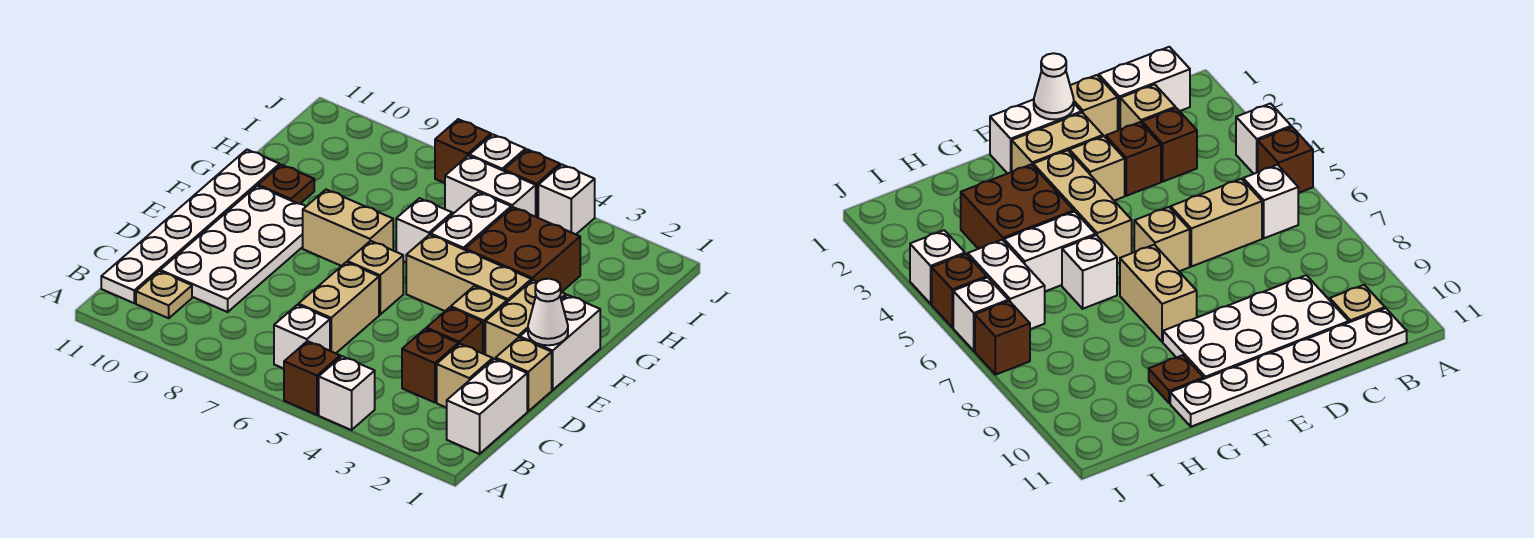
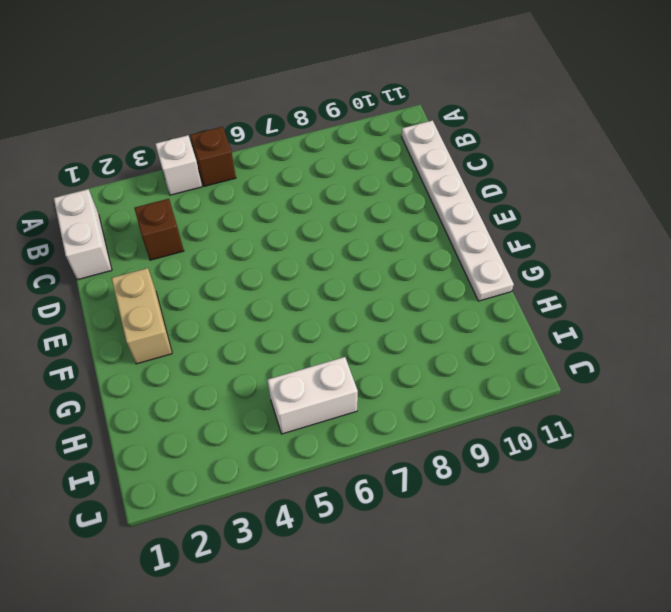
none -> white 1x1 brick [274,305,330,369]
none -> tan 1x1 plate [136,271,192,318]
none -> tan 1x1 brick [437,344,493,408]

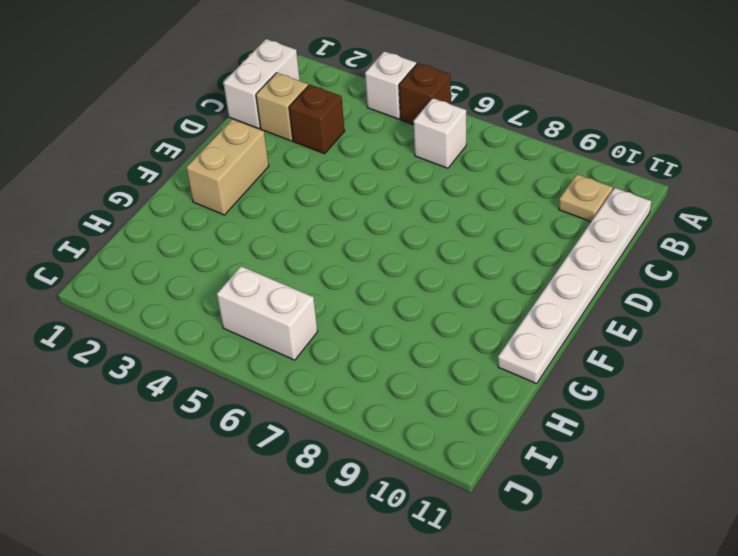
none -> tan 1x2 brick [298,262,379,353]
none -> white 2x4 plate [160,186,306,312]
none -> tan 1x1 brick [496,338,552,411]

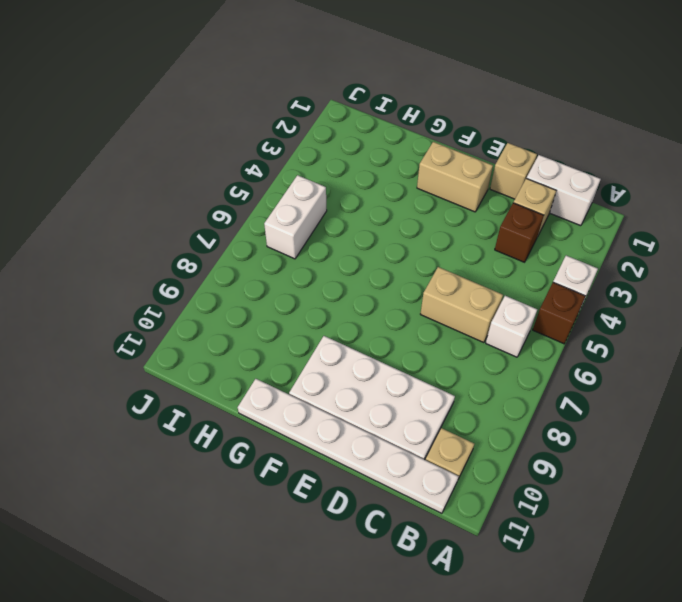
none -> brown 1x1 brick [426,307,483,353]
none -> white 1x2 brick [520,295,600,390]
none -> tan 1x1 brick [451,286,507,354]

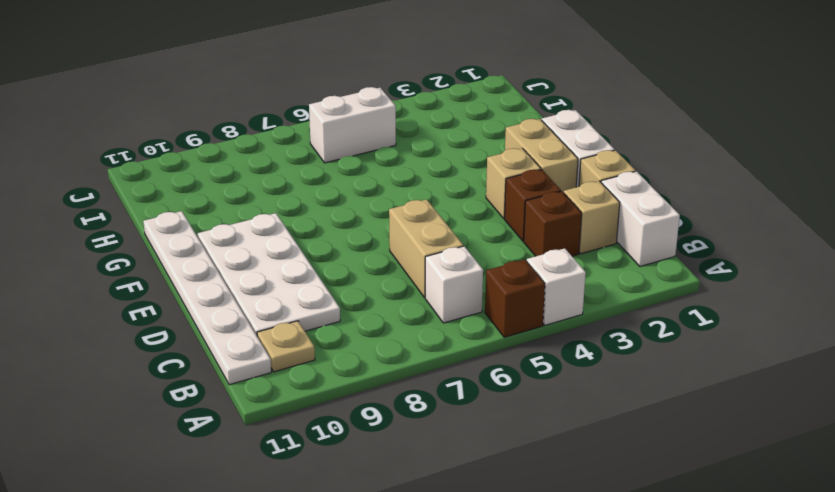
none -> tan 1x1 brick [347,241,403,315]
none -> tan 1x3 brick [406,235,531,311]
none -> tan 1x2 brick [303,190,393,266]

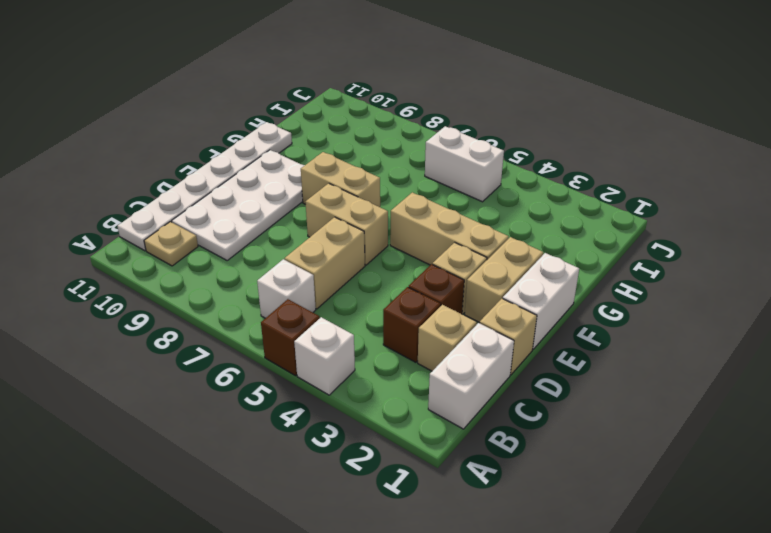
tan 1x2 brick [306,183,388,265] -> tan 1x1 brick [347,241,403,315]
none -> brown 2x2 brick [465,207,580,292]
none -> white 1x2 brick [431,192,511,250]
none -> white 1x1 brick [396,198,452,262]

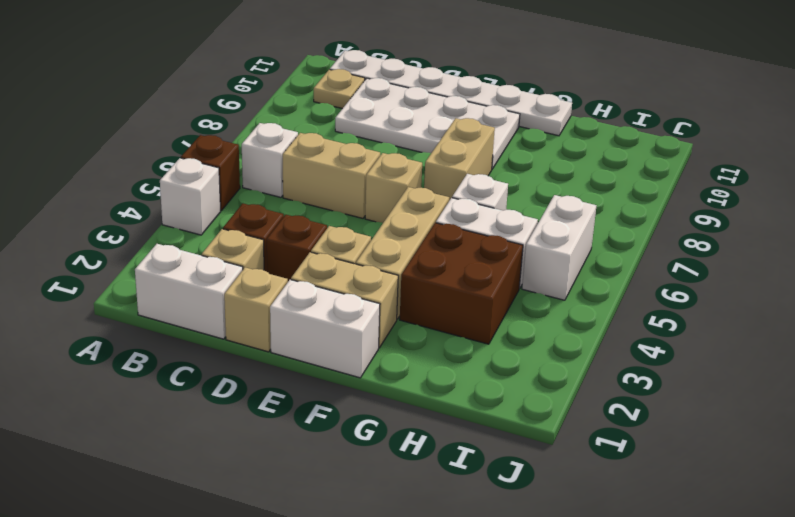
none -> brown 1x1 plate [258,165,314,204]
none -> white 1x1 brick [538,165,595,234]
none -> brown 1x1 brick [504,149,560,218]

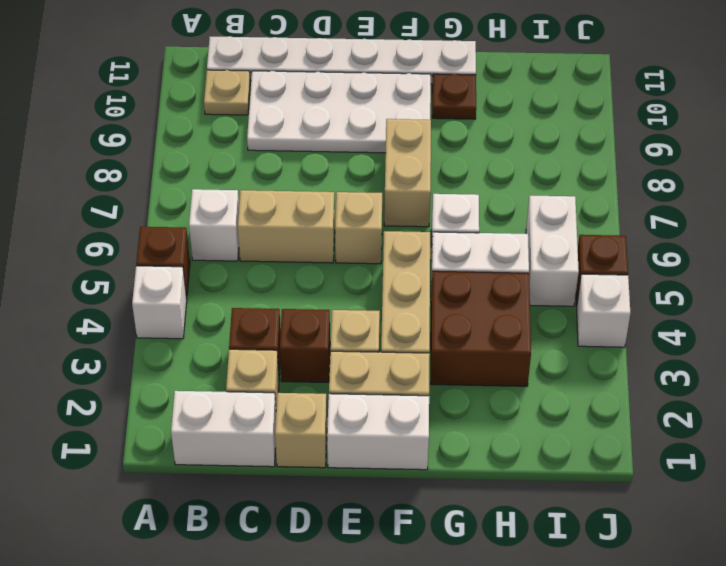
none -> white 1x1 brick [469,134,526,171]
none -> brown 1x1 brick [435,119,491,183]
none -> white 1x1 cone [528,279,568,345]

